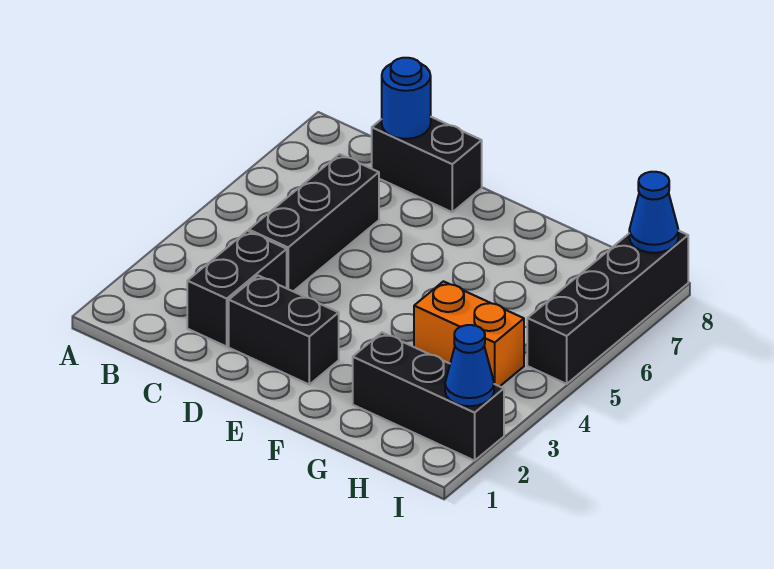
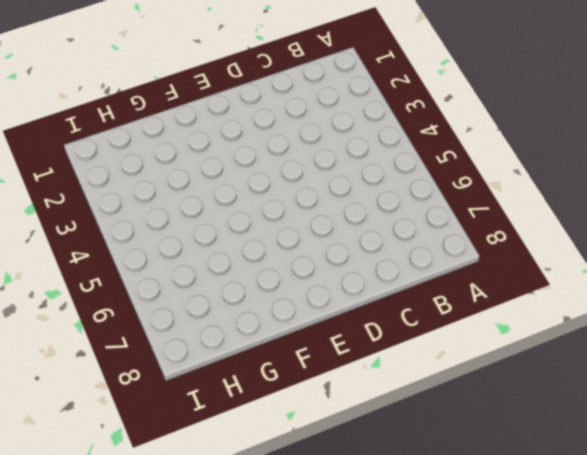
none -> black 1x2 brick [187,231,287,346]
none -> black 1x3 brick [249,154,379,291]

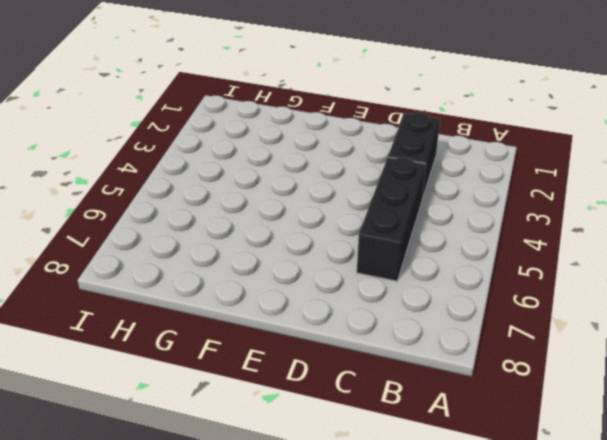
none -> black 1x2 brick [371,117,482,212]
none -> black 1x2 brick [229,276,339,384]

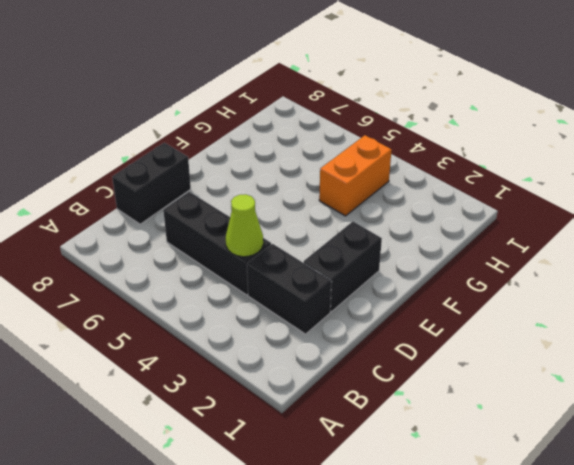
lime 1x1 cone [226,194,263,257] -> none
none -> black 1x3 brick [353,333,504,461]
none -> black 1x4 brick [527,231,688,384]

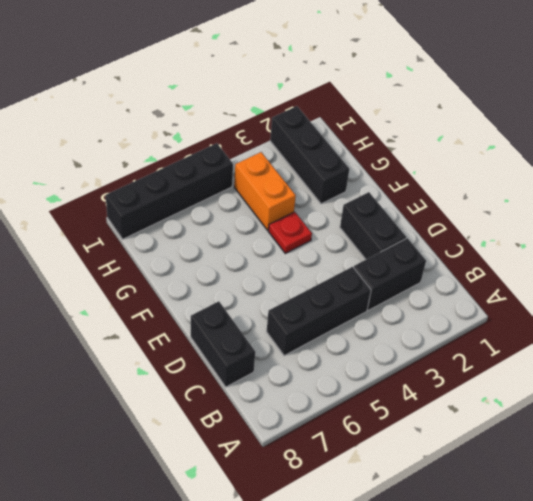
red 1x1 plate [268,212,312,253] -> none
none -> blue 1x1 round brick [382,58,431,139]
none -> blue 1x1 cone [445,325,494,406]

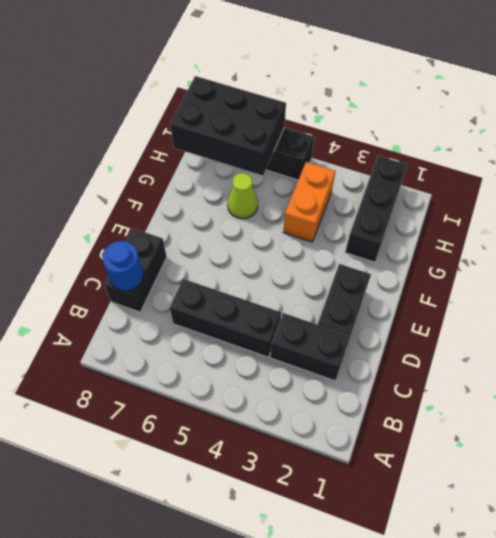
lime 1x1 cone [228,173,258,219] -> none
black 2x3 brick [170,76,286,176] -> blue 1x1 cone [629,172,678,253]
none -> blue 1x1 cone [445,325,494,406]

